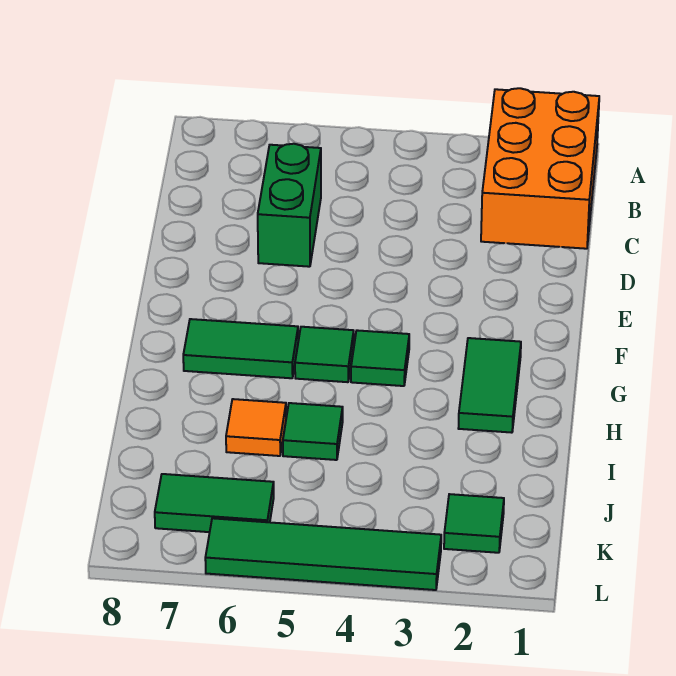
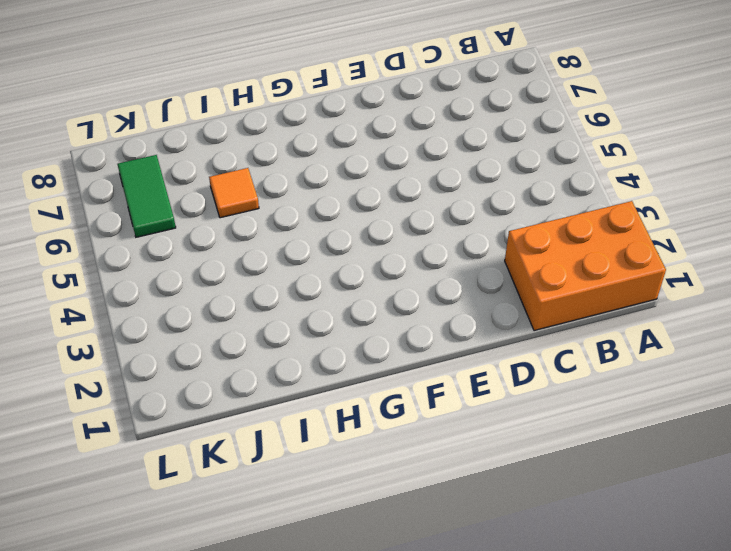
none -> green 1x2 brick [258,144,321,267]
none -> green 1x2 tile [458,338,521,433]

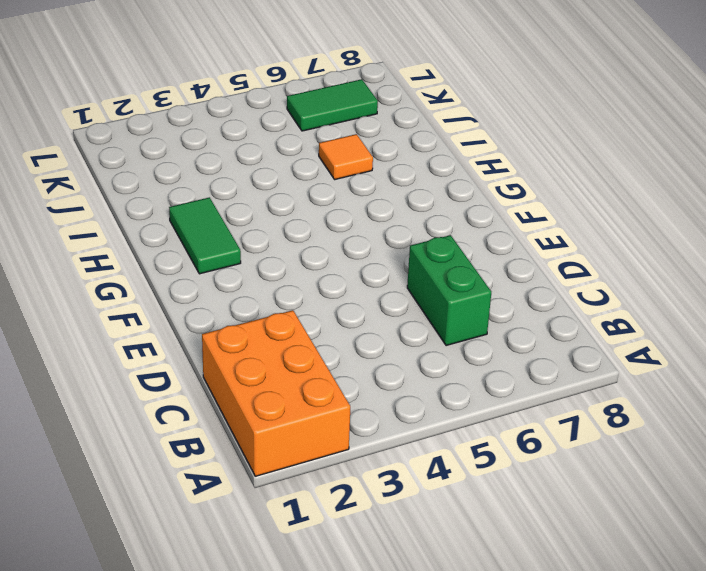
none -> green 1x1 tile [351,330,409,386]
none -> green 1x1 tile [295,327,354,382]

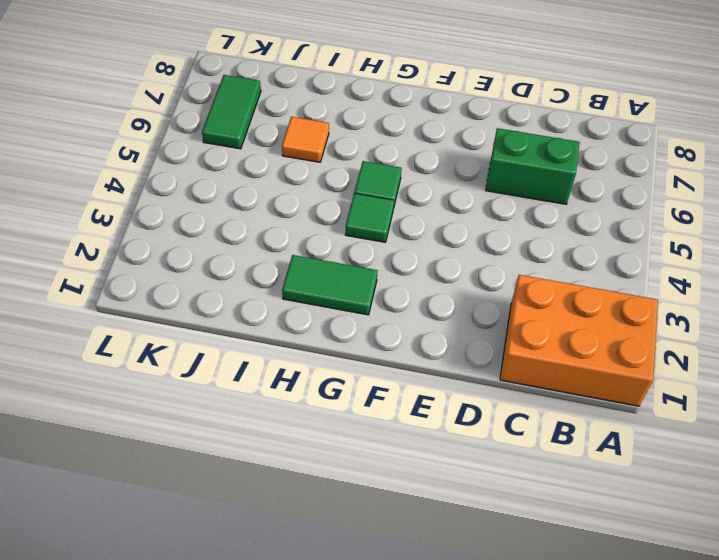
none -> green 1x2 tile [183,319,298,378]
none -> green 1x1 tile [283,403,343,460]

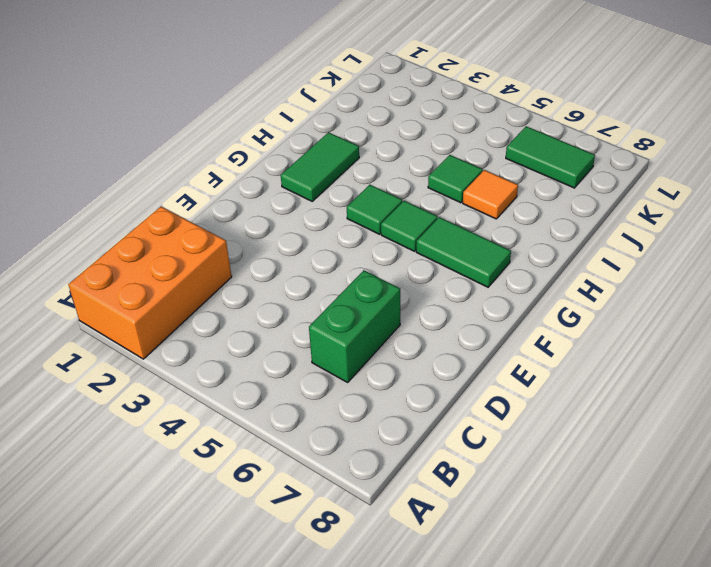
none -> green 1x1 tile [444,494,504,553]
none -> green 1x4 tile [205,518,441,590]

